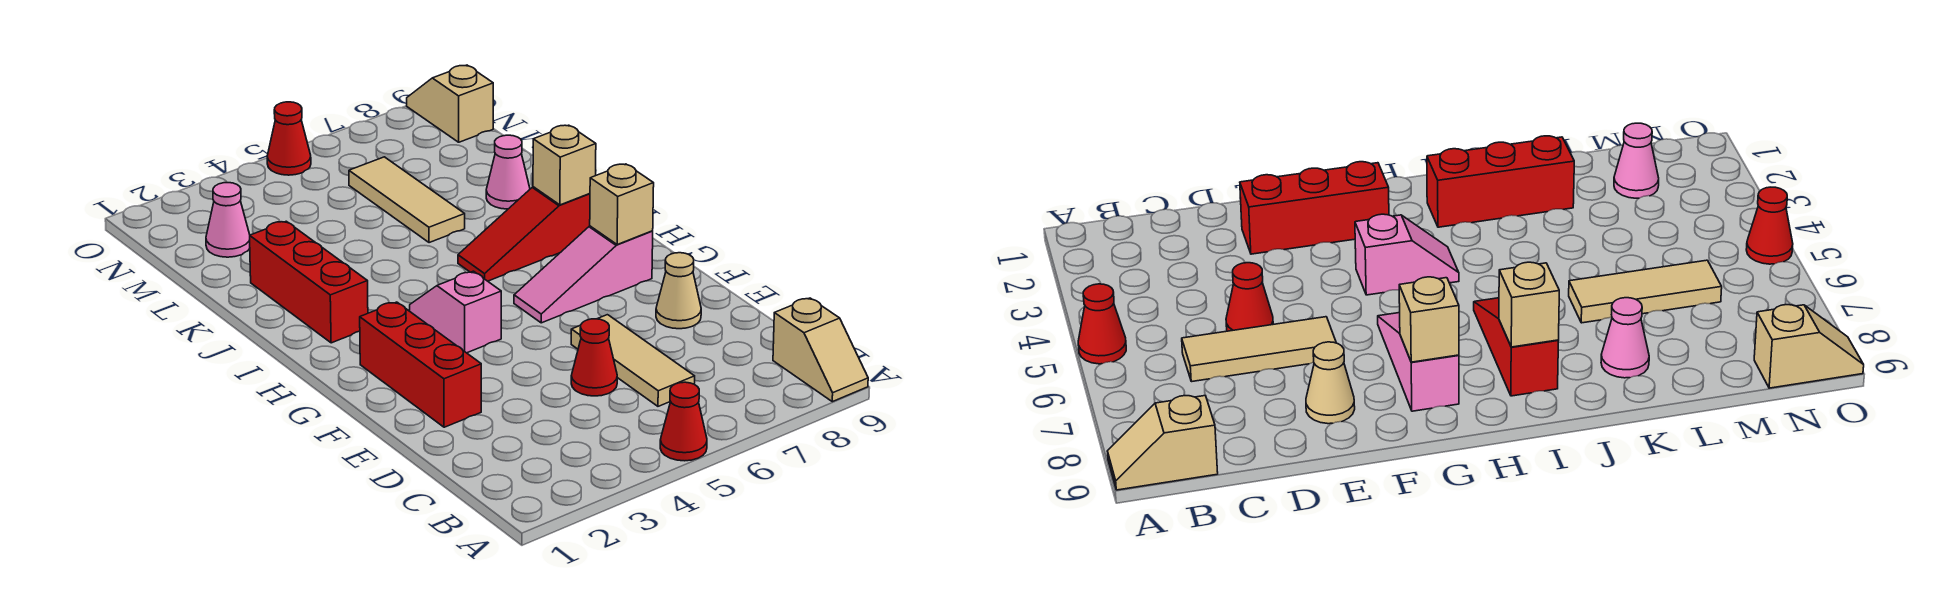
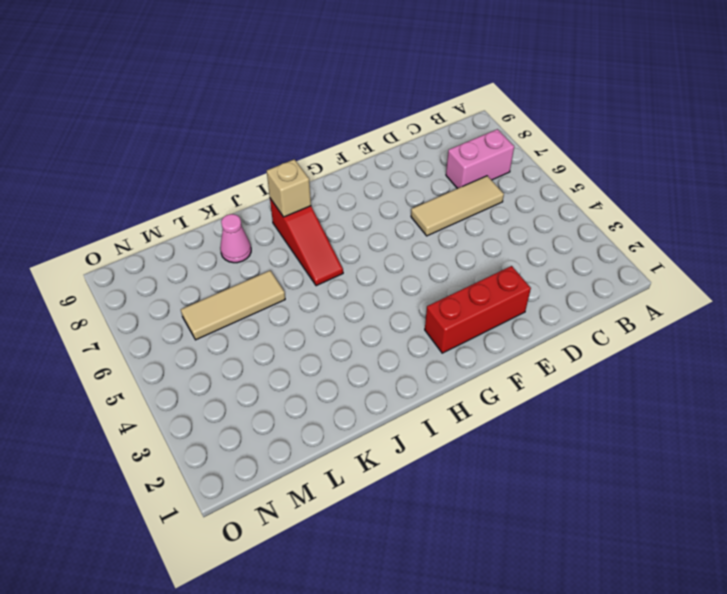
pink 1x2 brick [446,129,514,189] -> none
none -> red 1x1 cone [660,382,707,461]
none -> tan 1x2 slope [773,298,868,402]
none -> red 1x1 cone [571,319,617,396]

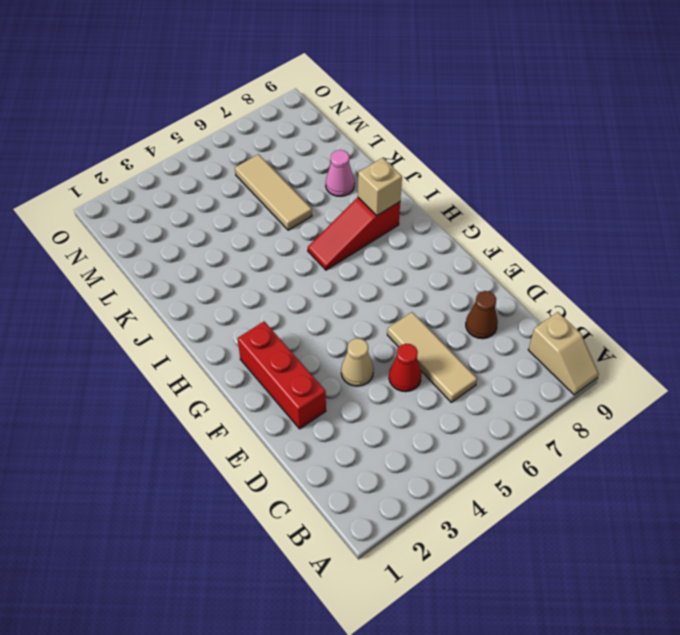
brown 1x1 cone [466,291,498,339] -> none
tan 1x1 cone [341,338,374,386] -> tan 1x1 cone moved to [656,253,701,329]
none -> red 1x1 cone [660,382,707,461]
none -> pink 1x2 slope [410,271,501,353]
none -> pink 1x3 slope [514,226,653,323]

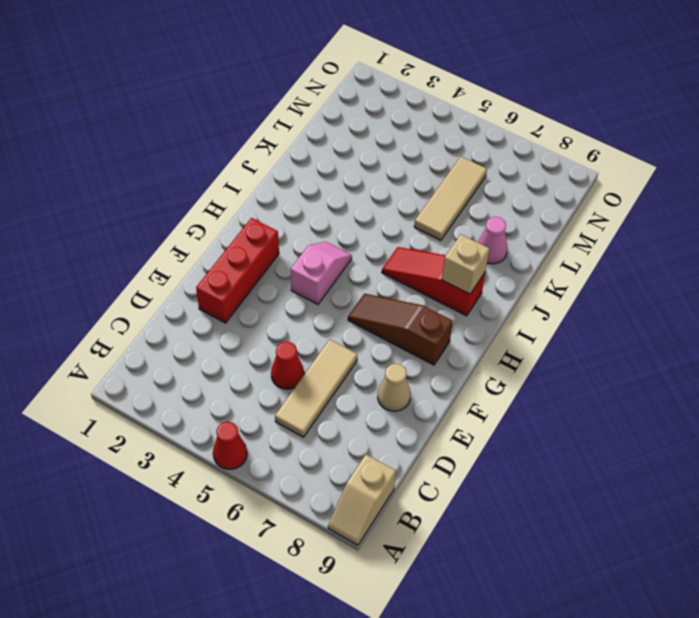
brown 1x3 slope [348,294,453,365] -> pink 1x3 slope [514,226,653,323]
none -> red 1x3 brick [250,221,368,343]
none -> pink 1x1 cone [206,183,250,257]
none -> tan 1x2 slope [407,65,493,142]

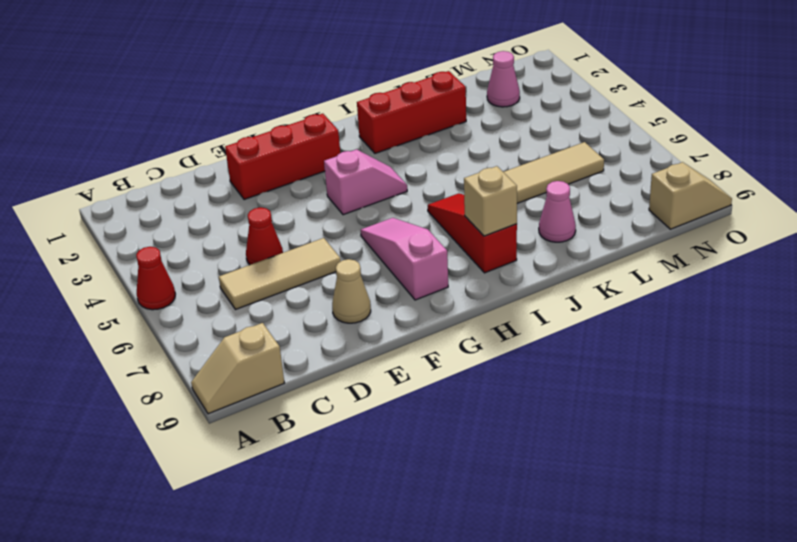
none -> red 1x1 cone [267,102,311,175]
none -> tan 1x1 brick [590,164,654,245]

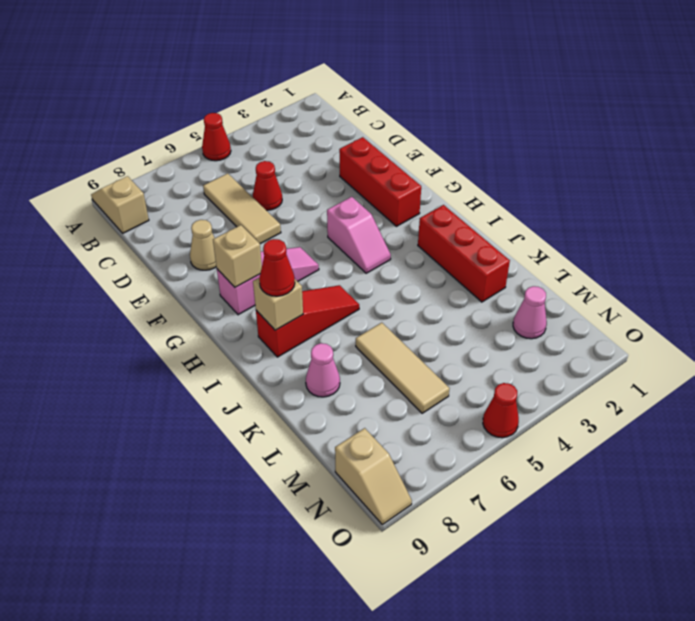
red 1x1 cone [259,239,295,296] -> none

